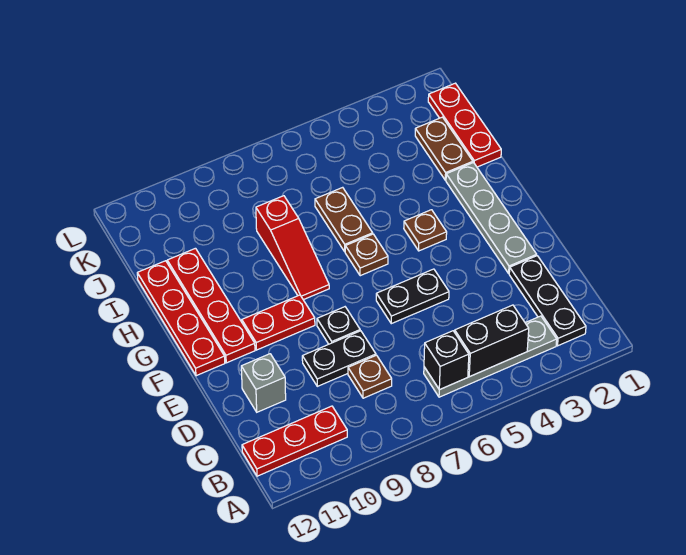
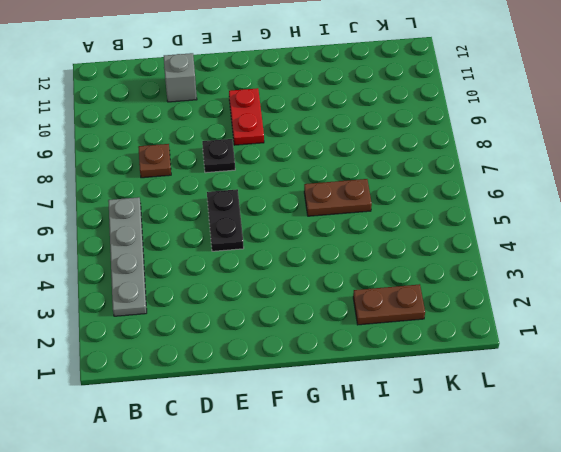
none -> black 1x3 plate [509,256,586,346]
none -> red 1x3 plate [242,406,347,476]
none -> black 1x2 plate [302,331,376,386]

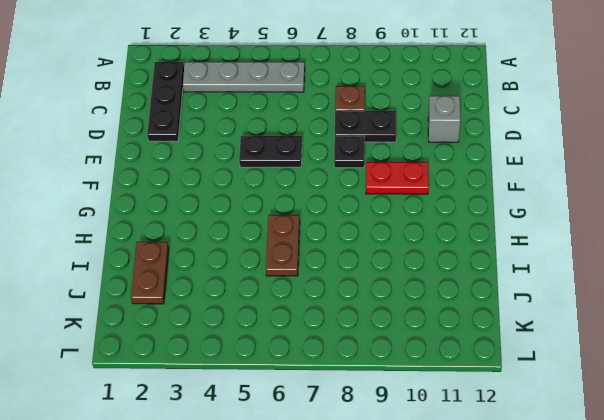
none -> red 1x3 plate [242,406,347,476]
none -> grey 1x4 plate [446,163,537,273]
none -> red 1x4 plate [167,248,255,363]

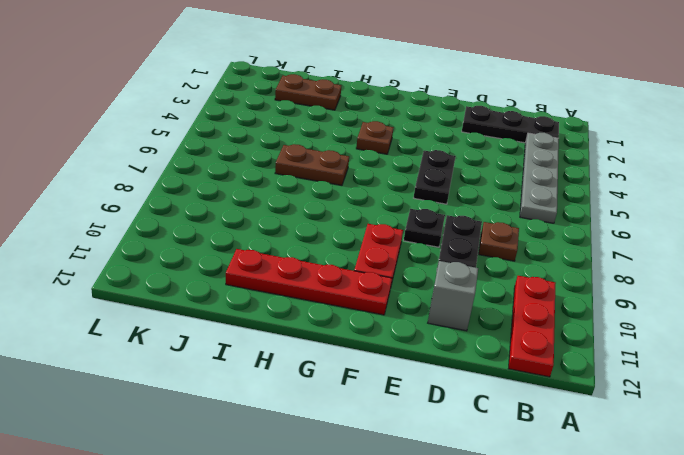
none -> grey 1x4 plate [446,163,537,273]
none -> red 1x4 plate [137,261,225,376]
none -> brown 1x1 plate [345,234,388,276]

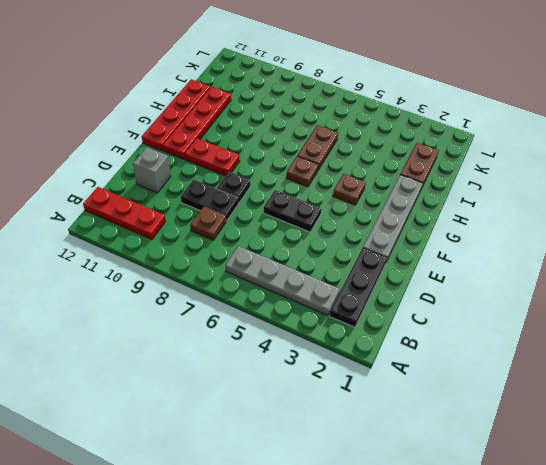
none -> red 1x3 slope [256,196,329,300]
none -> red 1x3 plate [428,83,501,167]
none -> black 1x2 brick [455,305,529,377]

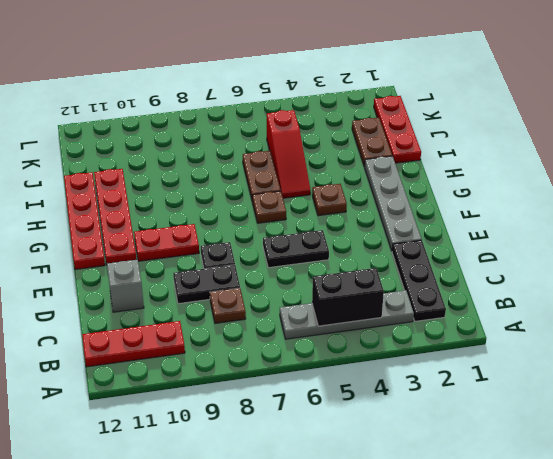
red 1x3 slope [267,110,311,198] -> red 1x3 slope moved to [256,196,329,300]
none -> black 1x1 brick [424,331,469,390]

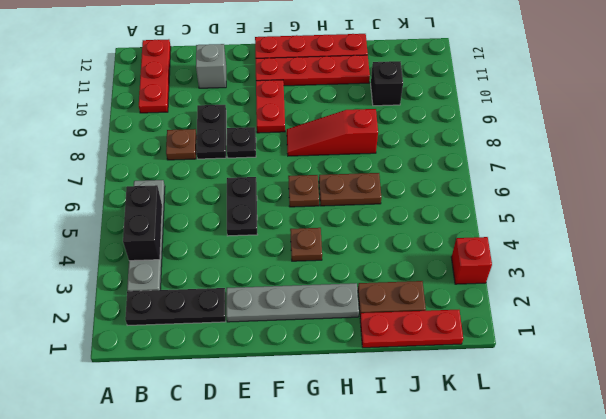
black 1x1 brick [371,61,403,106] -> black 1x1 brick moved to [424,331,469,390]
red 1x1 brick [451,237,492,284] -> none

